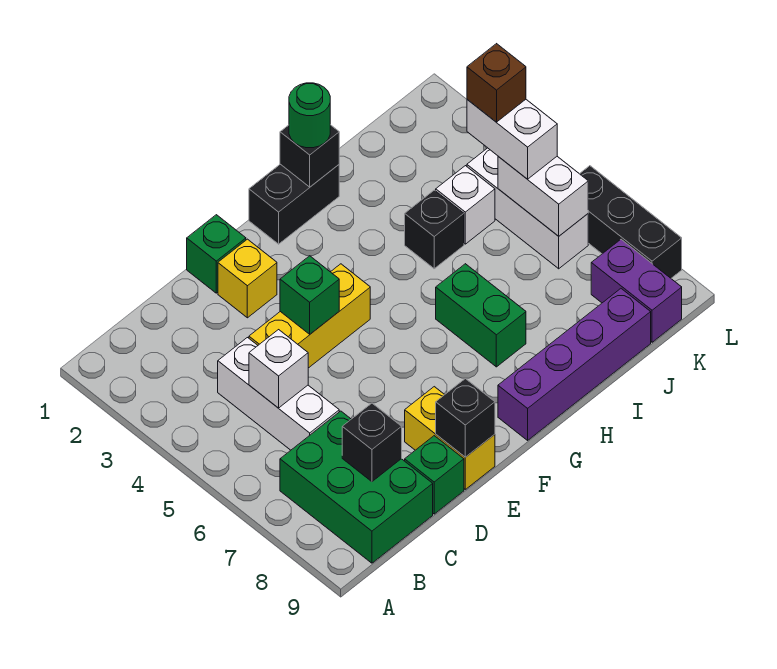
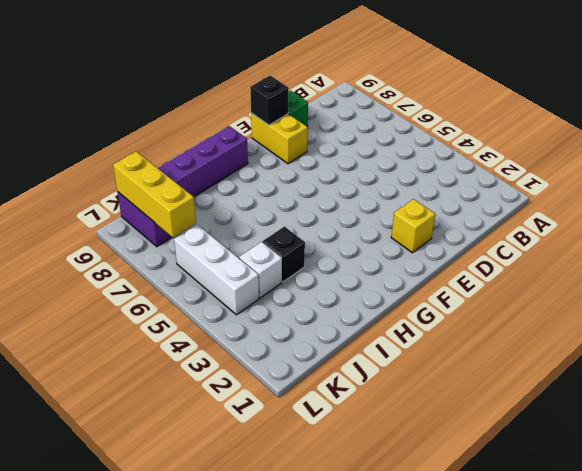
yellow 1x3 brick [113,151,196,237] -> yellow 1x3 brick turned to [249,264,370,368]
none -> green 2x3 brick [280,411,433,563]
none -> white 1x3 brick [218,338,339,450]
none -> green 1x1 brick [187,215,246,293]

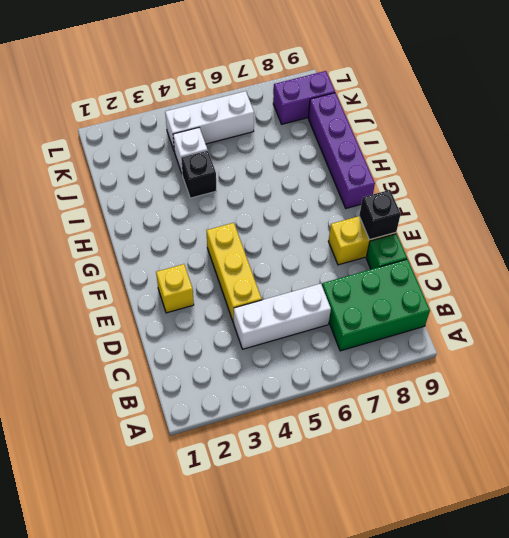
none -> green 1x1 brick [187,215,246,293]
none -> black 1x2 brick [249,164,339,244]
none -> green 1x2 brick [436,264,526,367]

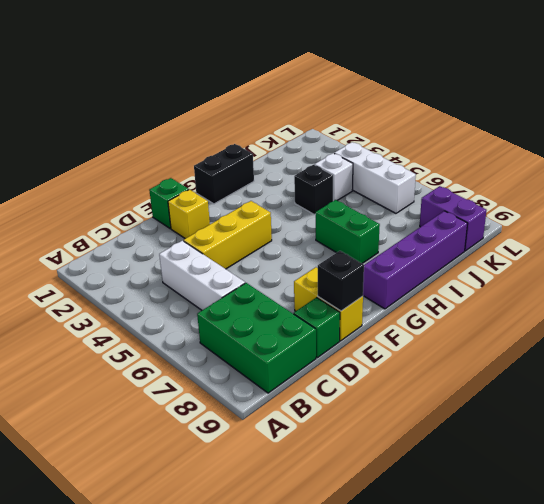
none -> black 1x3 brick [580,166,682,278]
none -> white 1x1 brick [249,330,308,408]
none -> black 1x1 brick [342,403,402,482]

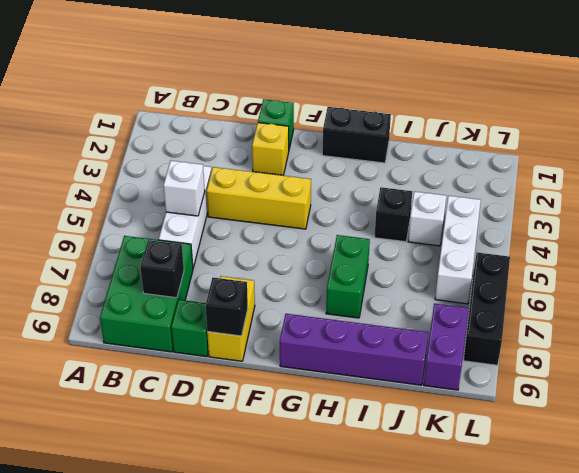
none -> green 1x1 brick [280,256,339,334]
none -> black 1x1 brick [280,125,339,187]
none -> white 1x2 brick [498,157,588,236]

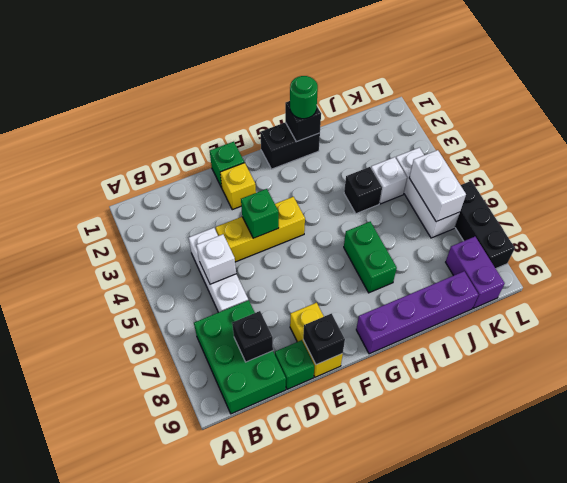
none -> white 1x2 brick [467,100,557,179]
none -> brown 1x1 brick [467,44,526,122]

